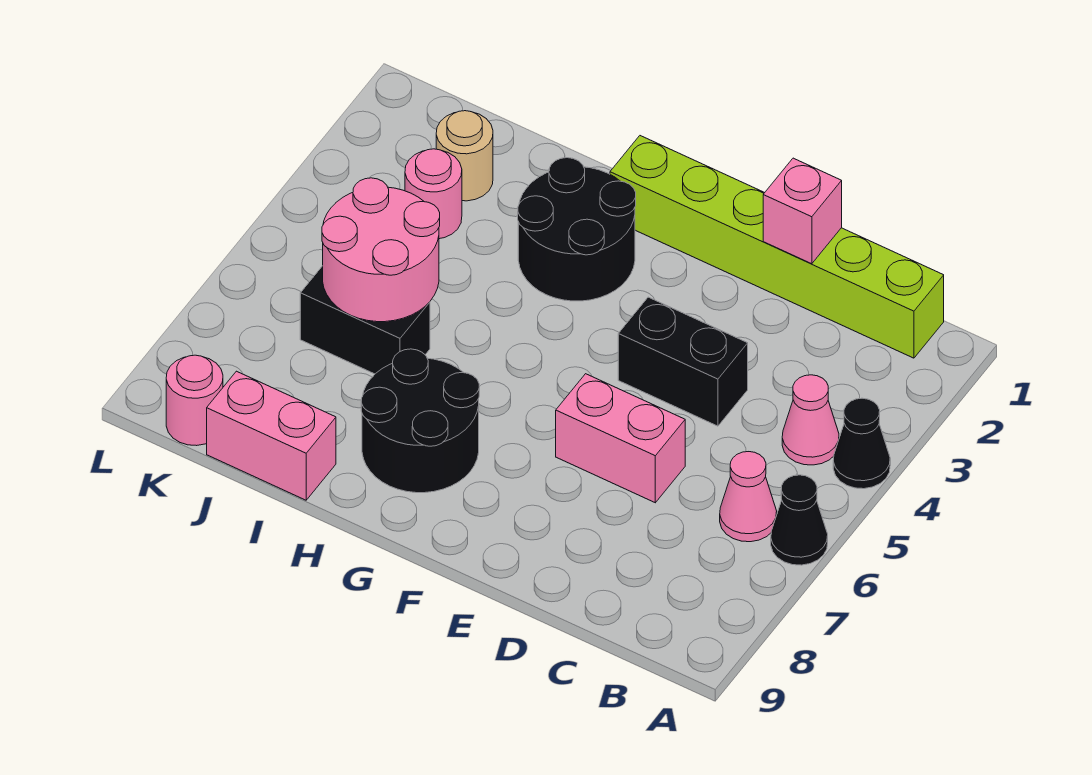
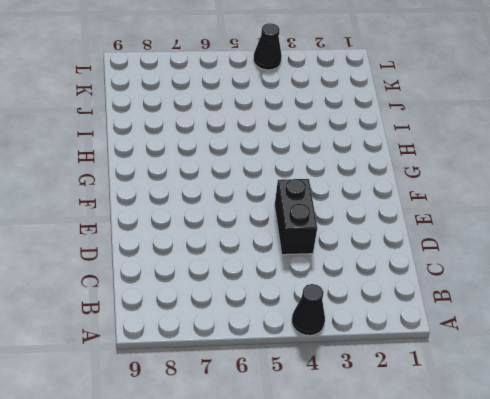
black 1x1 cone [253,23,282,70] -> black 1x1 cone moved to [771,475,828,565]
none -> lime 1x6 brick [610,136,944,358]
none -> pink 1x1 cone [782,375,839,465]
none -> pink 1x1 cone [720,452,777,542]

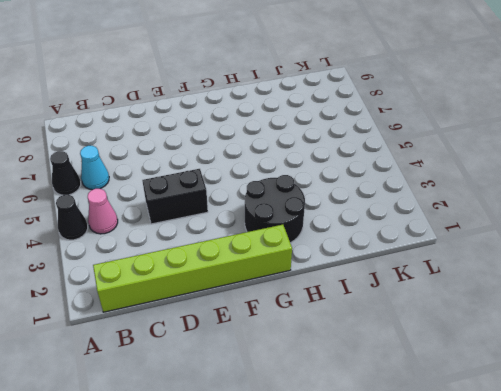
cyan 1x1 cone [80,146,109,190] -> pink 1x1 cone [720,452,777,542]
none -> pink 1x2 brick [556,374,685,503]
none -> black 2x2 round brick [361,349,479,493]
none -> black 1x2 brick [300,266,430,374]

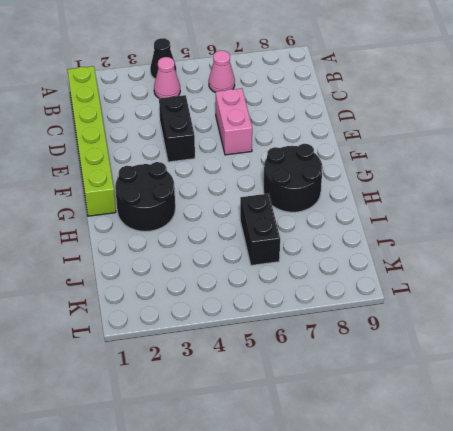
none -> black 1x1 cone [771,475,828,565]
none -> pink 1x2 brick [207,371,336,500]
none -> tan 1x1 round brick [436,111,493,201]

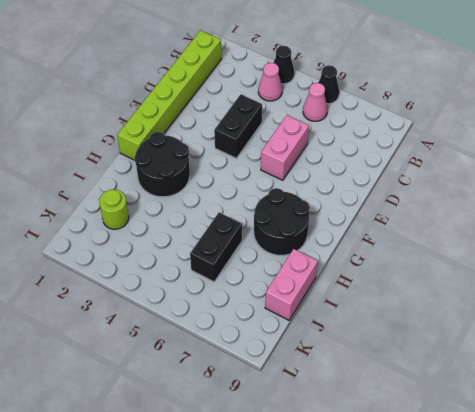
lime 1x1 round brick [99,189,129,229] -> tan 1x1 round brick [436,111,493,201]
none -> pink 1x1 round brick [405,149,462,239]
none -> pink 1x1 round brick [166,355,223,446]
none -> pink 1x1 brick [763,158,842,264]

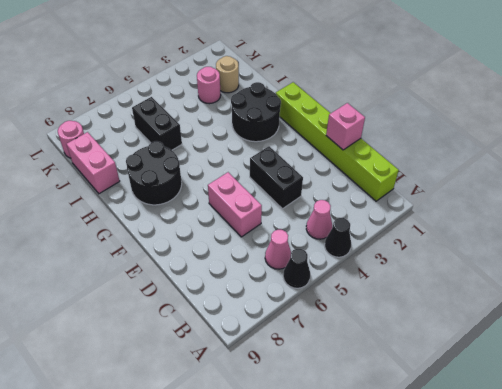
none -> pink 2x2 round brick [322,178,440,322]

